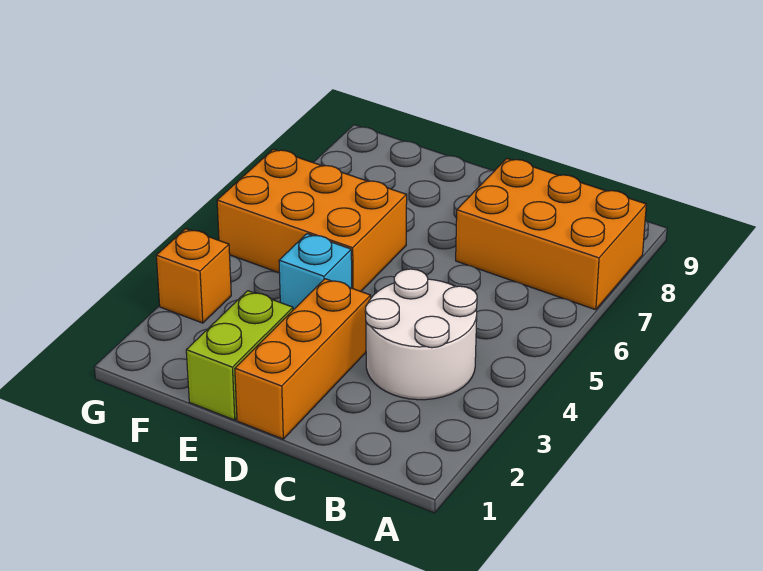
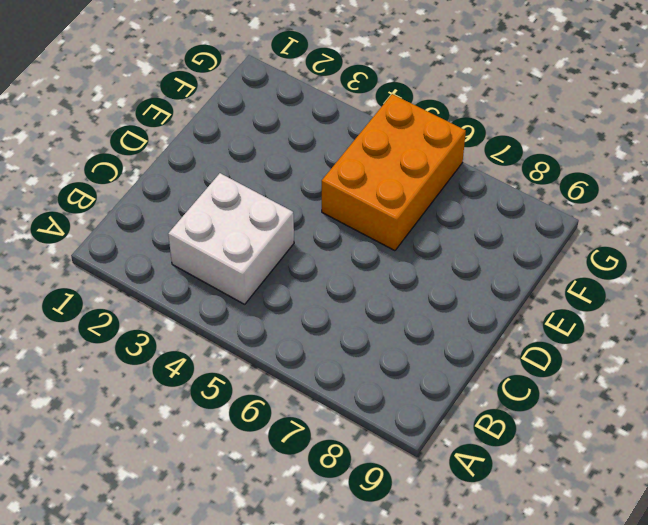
white 2x2 brick [168,173,294,304] -> white 2x2 round brick [365,269,477,400]
none -> orange 2x3 brick [456,159,646,310]
none -> orange 1x3 brick [235,279,371,439]

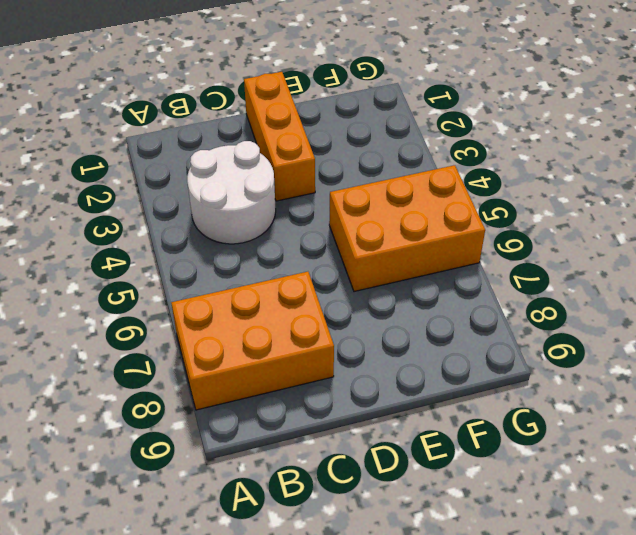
none -> lime 1x2 brick [186,291,293,420]
none -> cyan 1x1 brick [279,234,352,310]

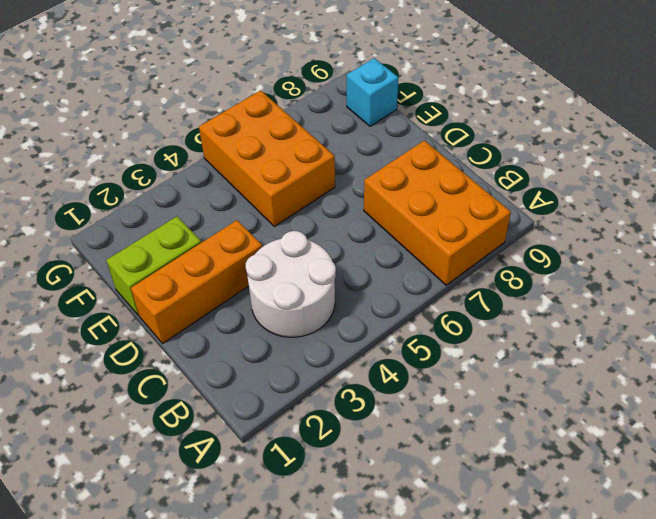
cyan 1x1 brick [347,58,399,126] -> cyan 1x1 brick moved to [279,234,352,310]
none -> orange 1x1 brick [156,229,231,323]

